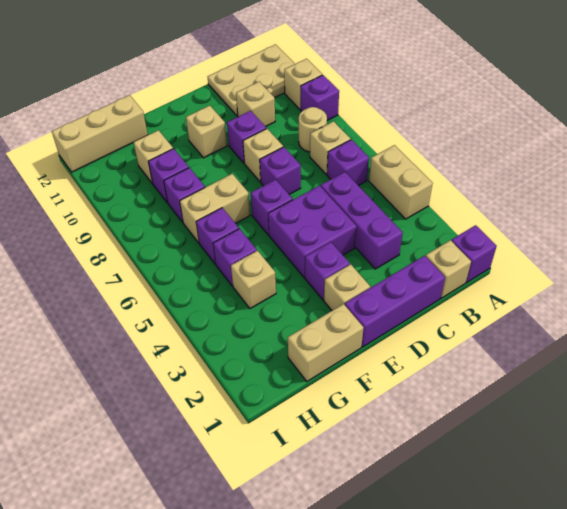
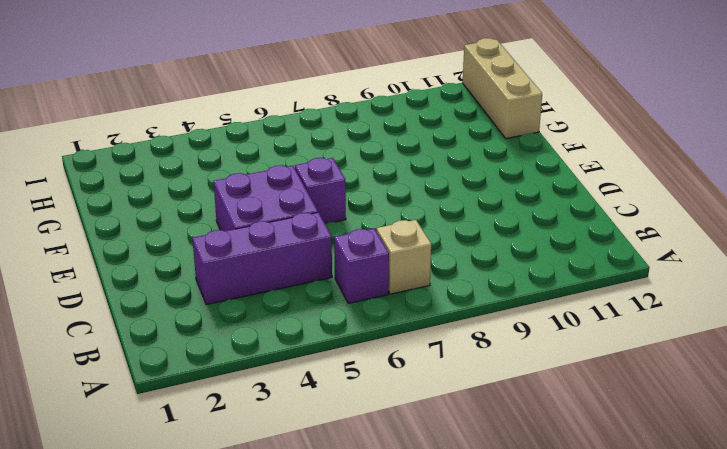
none -> purple 1x1 brick [451,225,497,283]
none -> tan 1x2 brick [369,145,433,219]
none -> purple 1x1 brick [301,75,339,121]

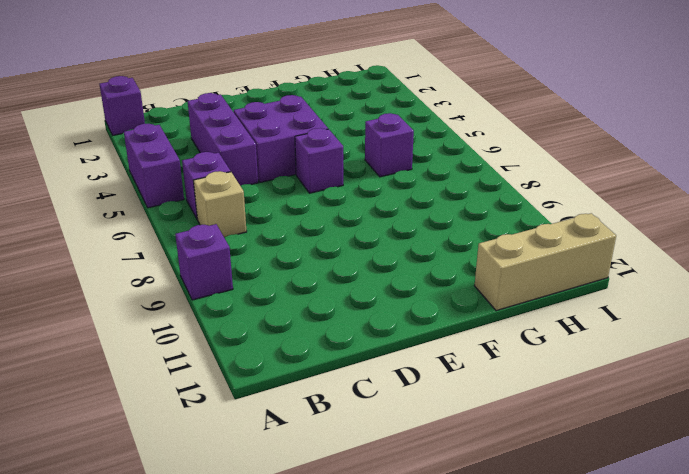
purple 1x2 brick [124,124,184,208] -> tan 1x2 brick [369,145,433,219]
none -> tan 1x1 brick [284,59,322,109]
none -> tan 2x3 plate [208,44,295,116]
none -> tan 1x1 brick [426,240,471,298]

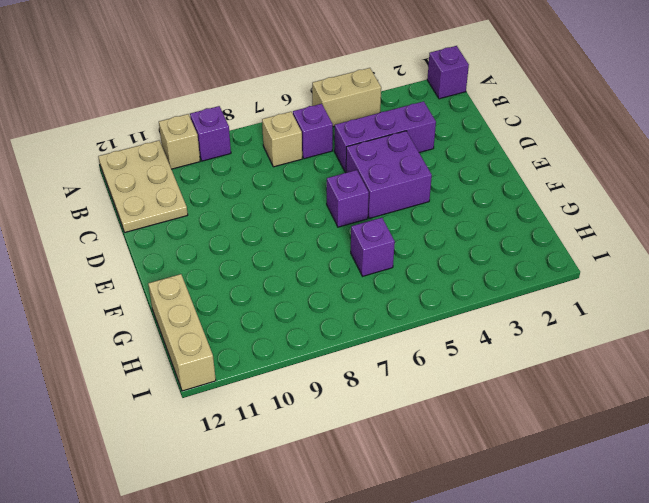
none -> tan 1x1 brick [426,240,471,298]
none -> tan 1x1 round brick [299,107,327,152]
none -> purple 1x3 brick [345,256,445,347]

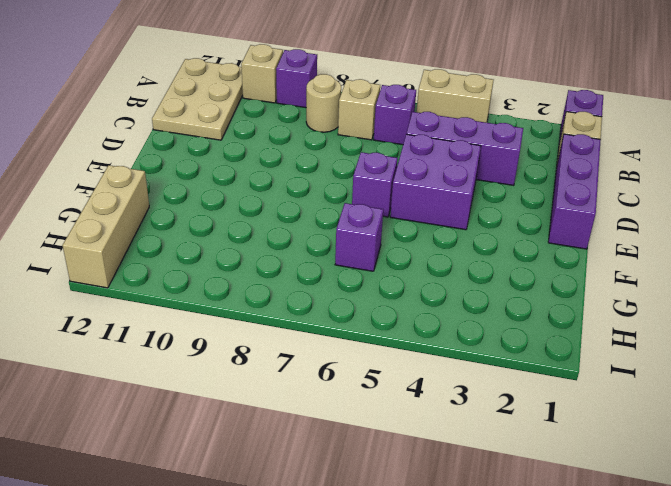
none -> tan 1x1 brick [236,82,275,127]
none -> purple 1x1 brick [260,147,301,194]
none -> tan 1x1 brick [243,129,283,182]

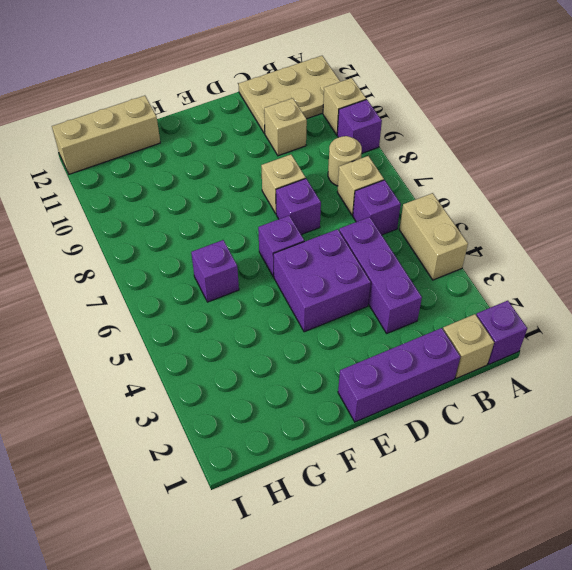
none -> purple 1x1 brick [227,111,266,163]
none -> tan 1x1 brick [324,264,370,310]
none -> purple 1x1 brick [305,242,350,300]

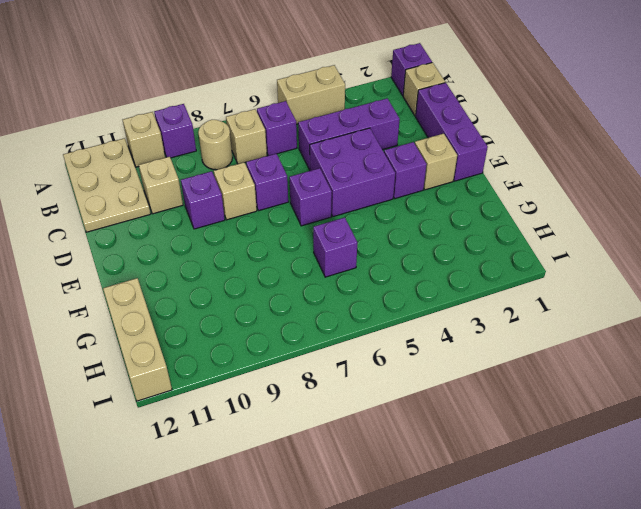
none -> tan 1x1 brick [186,105,227,158]
none -> tan 1x2 brick [288,304,364,381]
none -> tan 1x2 brick [180,174,250,243]

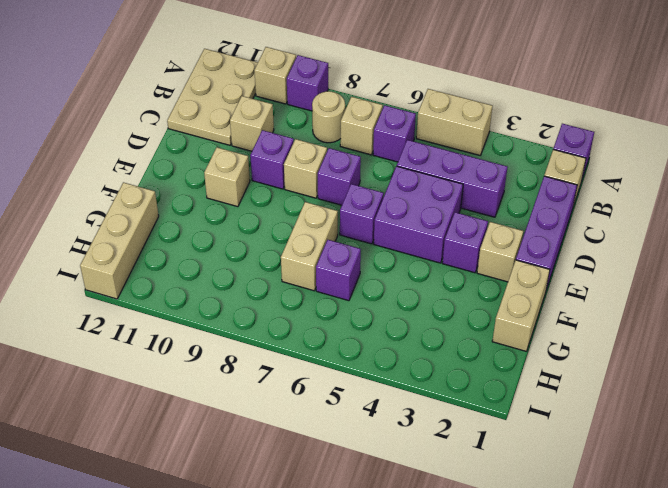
none -> tan 1x1 brick [231,251,276,309]
none -> purple 1x1 brick [213,229,257,286]
none -> purple 1x1 brick [164,168,205,222]

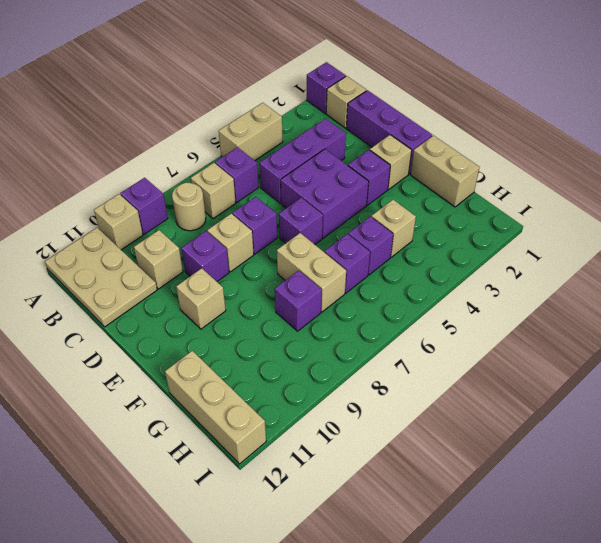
none -> purple 1x1 brick [148,149,189,203]
none -> tan 1x1 brick [134,130,173,183]

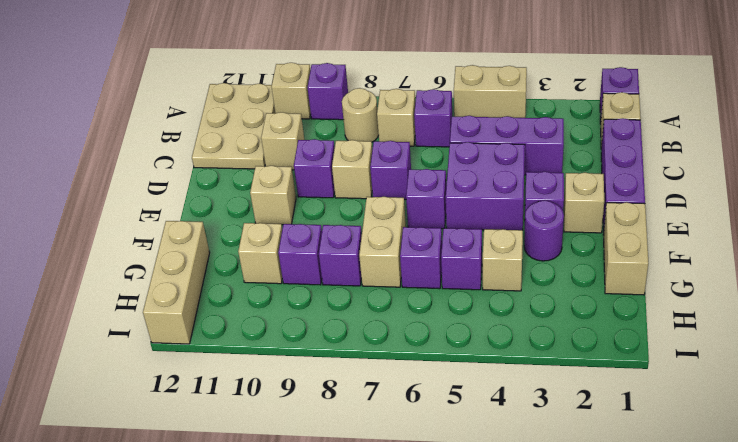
purple 1x1 round brick [524,200,564,261] -> none

